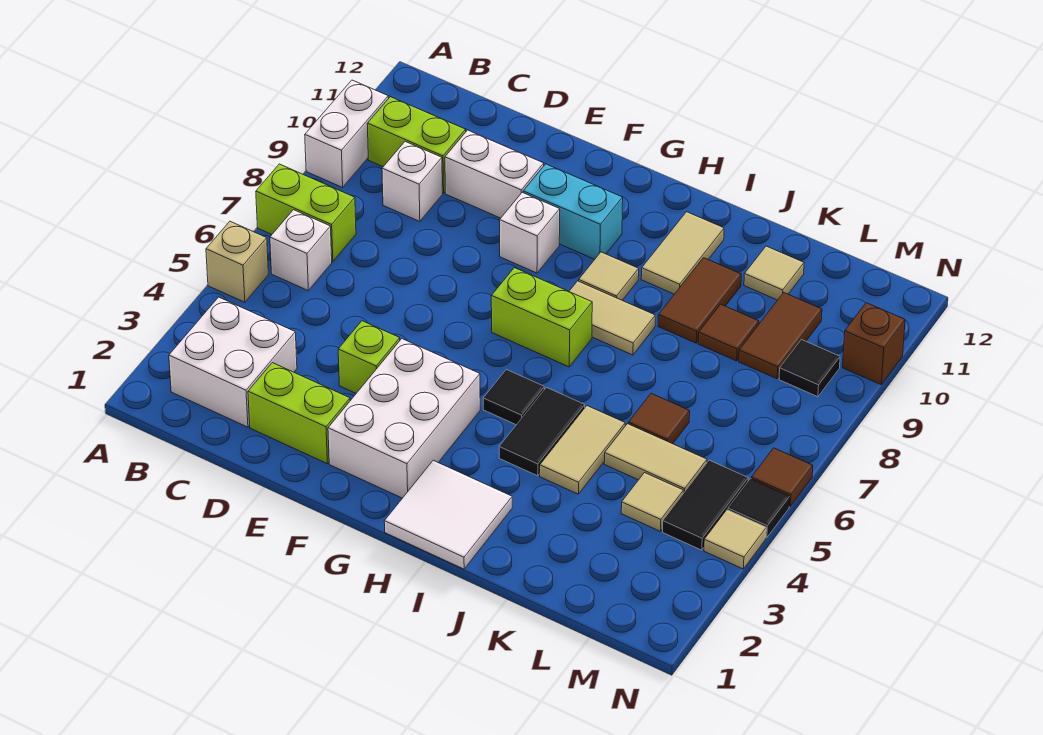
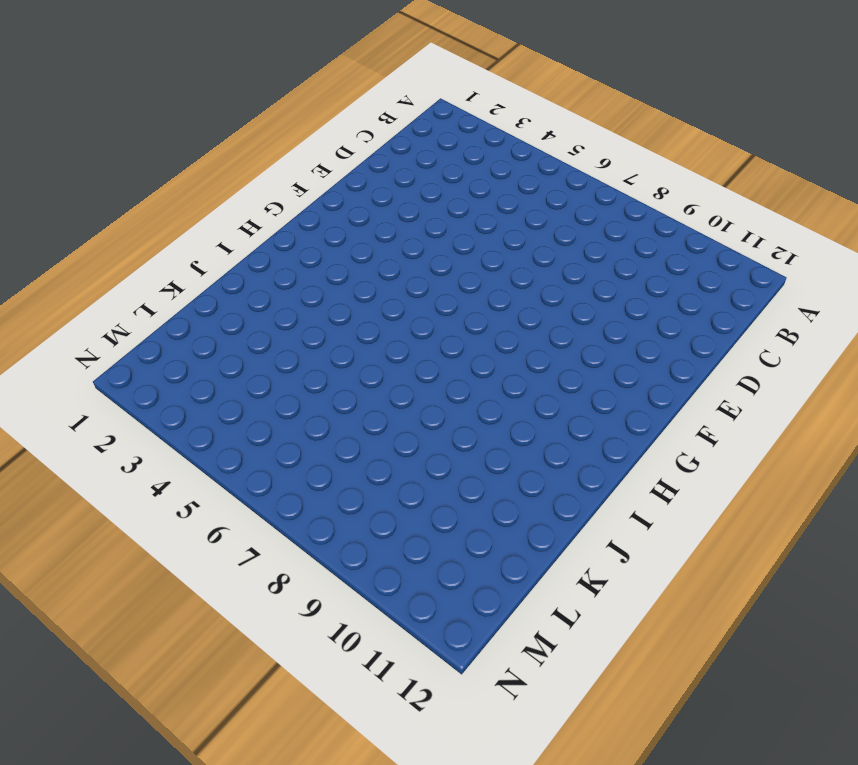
none -> tan 1x1 brick [206,221,268,302]
none -> lime 1x2 brick [256,164,356,262]
none -> white 1x2 brick [305,80,388,187]
none -> white 2x2 brick [169,297,297,427]

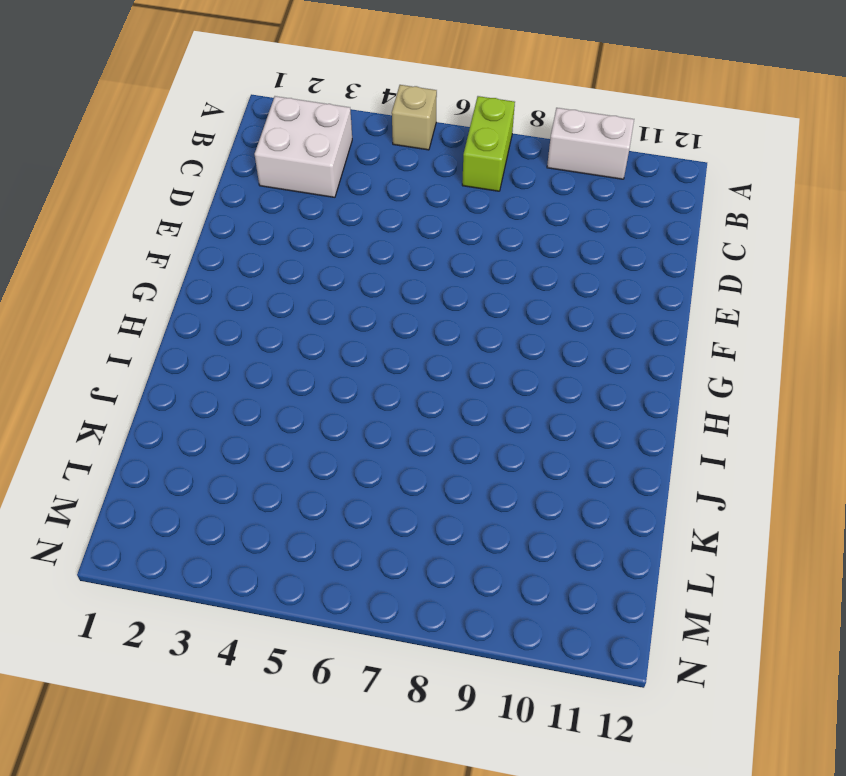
none -> white 1x1 brick [270,210,332,290]
none -> lime 1x2 brick [367,97,466,193]
none -> white 1x1 brick [382,142,442,221]
none -> lime 1x2 brick [248,363,350,463]

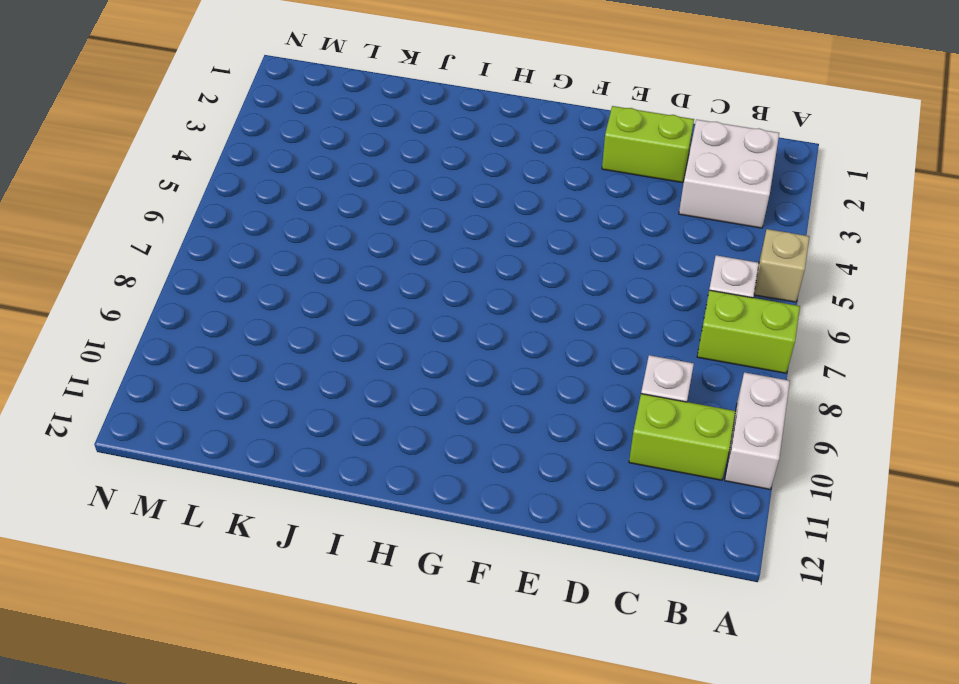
none -> white 1x2 brick [445,130,544,218]
none -> lime 1x1 brick [338,321,400,393]
none -> white 2x3 brick [328,339,480,498]
none -> white 1x1 brick [500,192,560,273]

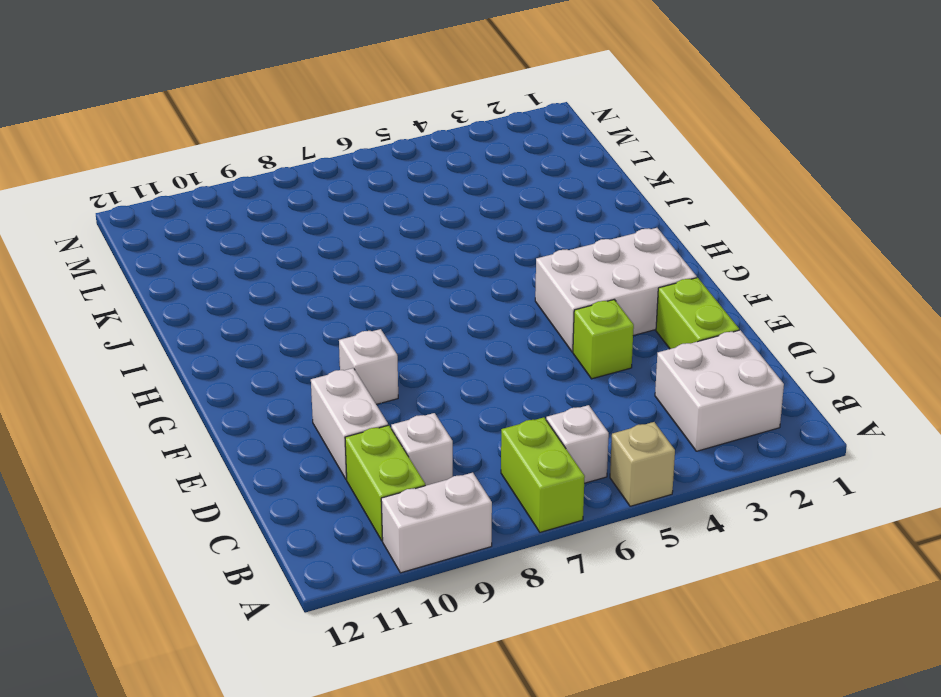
none -> cyan 1x2 brick [523,164,623,259]
none -> lime 1x2 brick [491,268,592,367]
none -> white 2x2 tile [384,460,512,569]
none -> black 1x1 tile [483,369,544,425]

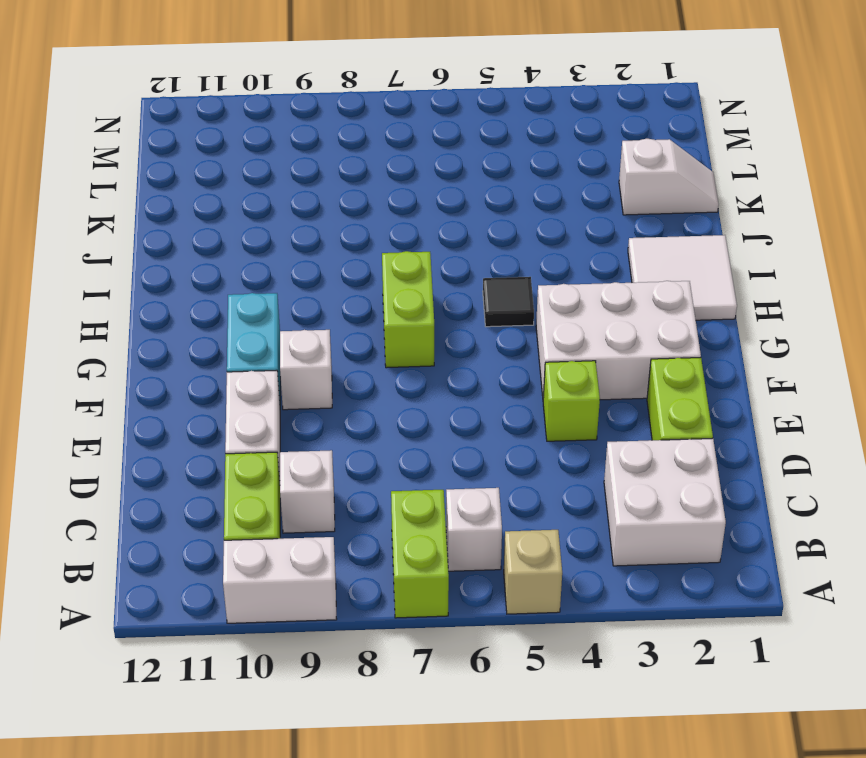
white 1x2 slope [619,139,719,215] -> none
none -> tan 1x2 tile [569,281,655,355]
none -> tan 1x1 tile [579,252,639,300]
none -> black 1x2 tile [499,388,585,476]
none -> tan 1x2 tile [641,212,724,294]

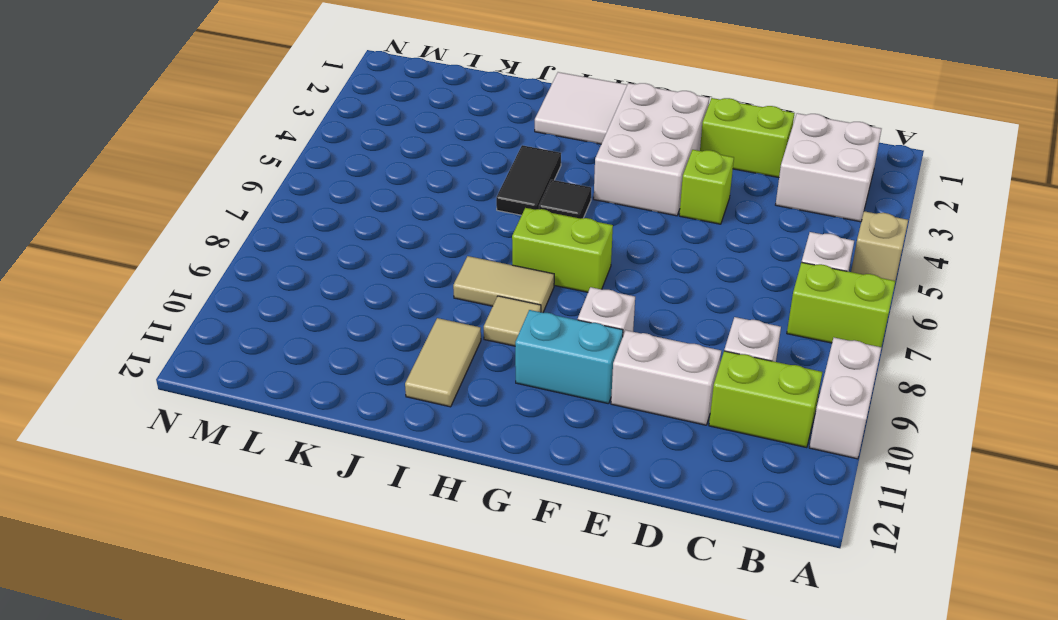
none -> tan 1x2 tile [540,406,625,494]
none -> brown 1x2 tile [658,258,741,343]
none -> tan 1x2 tile [604,424,707,493]
none -> brown 1x1 tile [628,394,690,444]

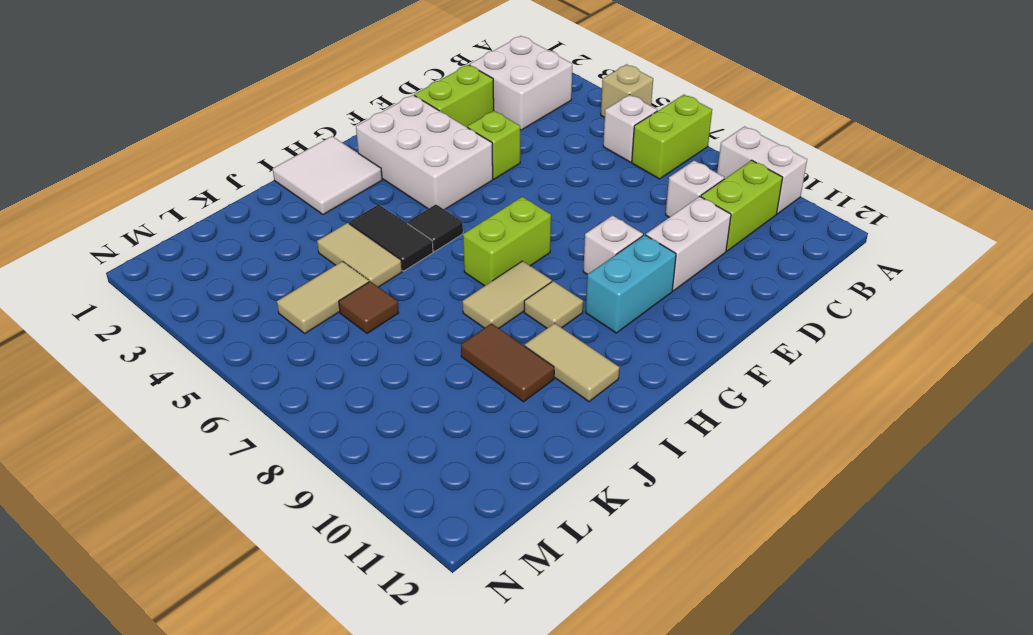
none -> brown 1x1 tile [698,304,759,361]
none -> tan 1x1 tile [744,246,804,300]
none -> tan 1x1 tile [621,473,683,531]
none -> brown 1x2 tile [739,293,822,379]

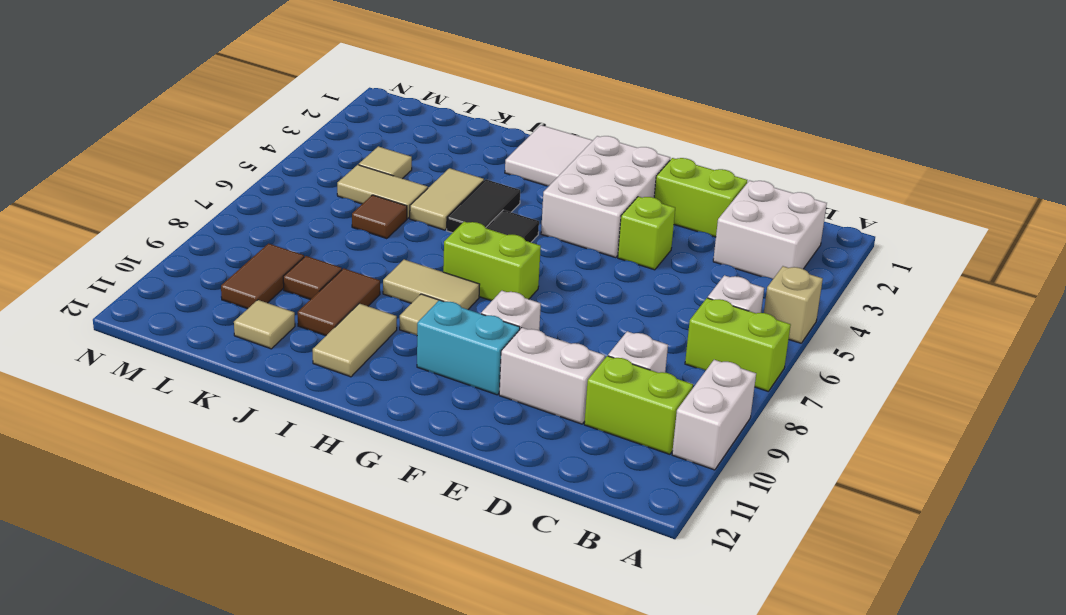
none -> black 1x2 tile [663,460,748,550]
none -> black 1x1 tile [779,340,840,397]
none -> tan 1x1 tile [704,510,766,569]
none -> black 1x1 tile [728,479,790,538]

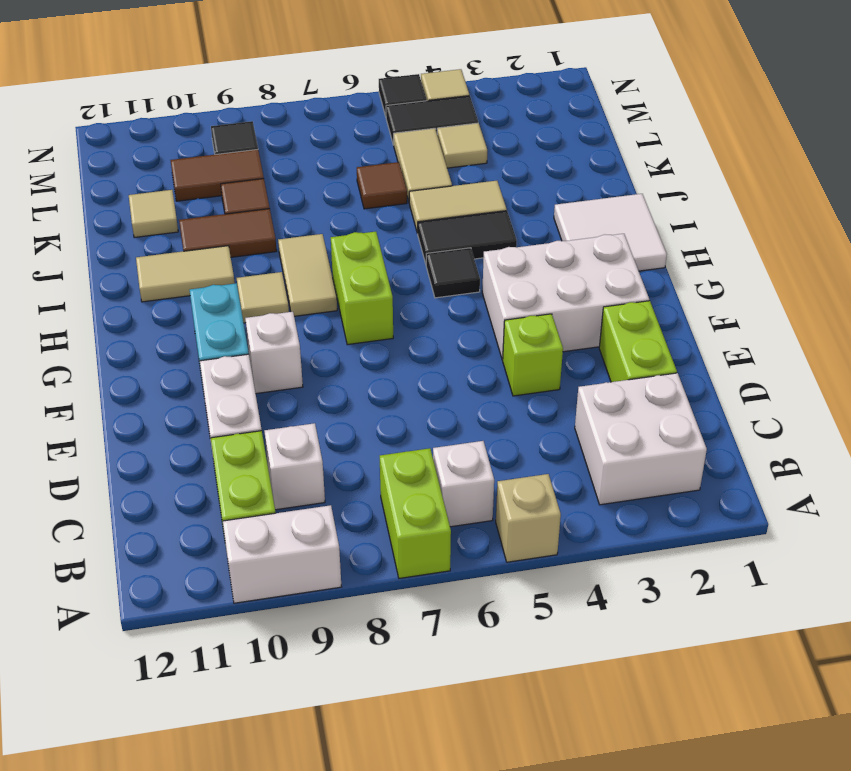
none -> brown 1x1 tile [751,448,813,506]
none -> brown 1x1 brick [843,303,905,384]

